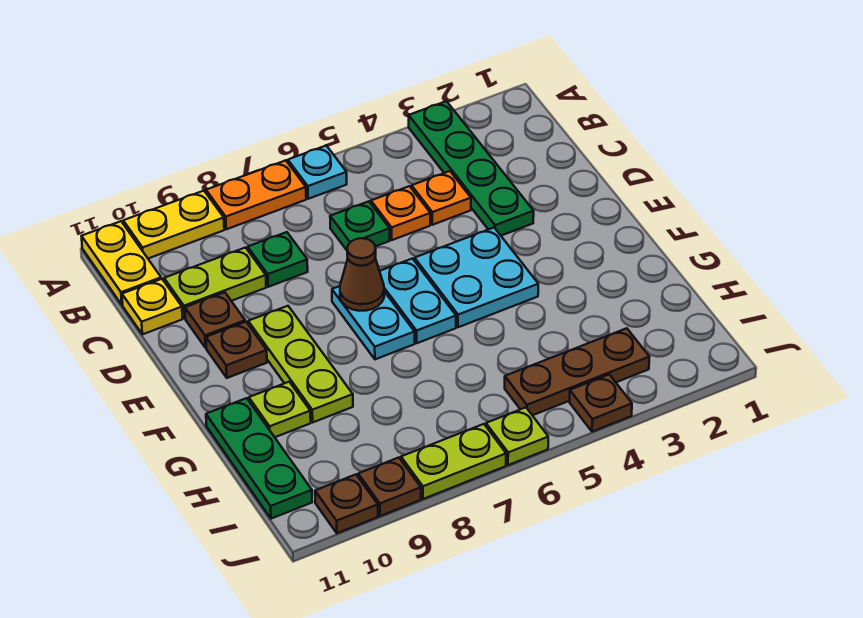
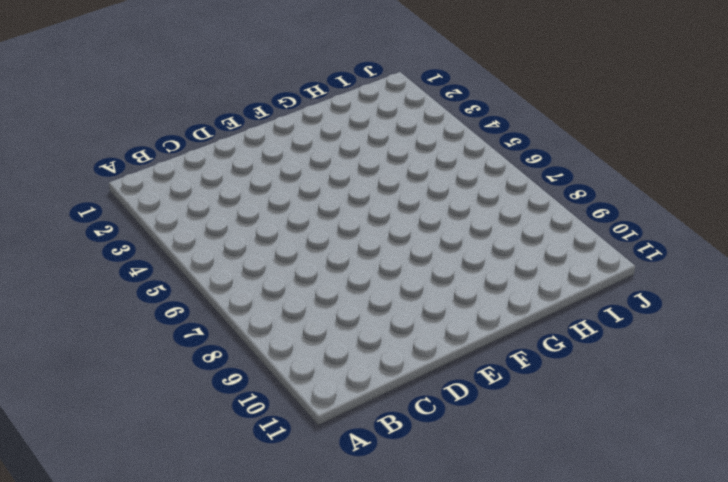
none -> green 1x4 plate [409,101,534,236]
none -> cyan 1x1 plate [288,146,347,199]
none -> orange 1x2 plate [206,160,306,229]

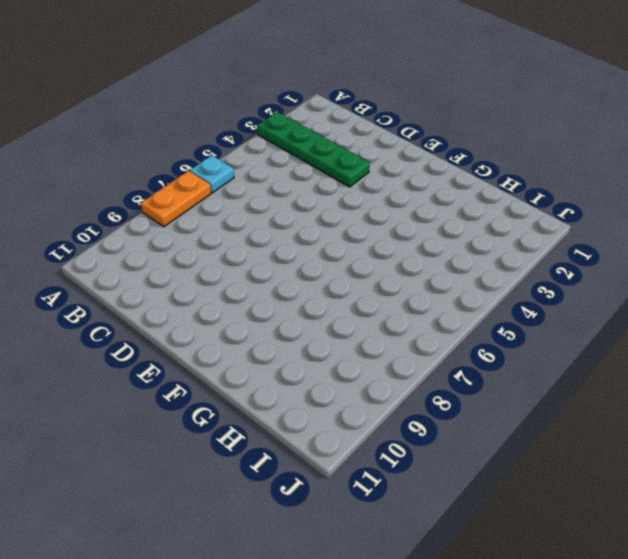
none -> yellow 1x2 plate [123,191,224,258]
none -> yellow 1x2 plate [82,221,161,305]
none -> orange 1x1 plate [412,171,471,225]

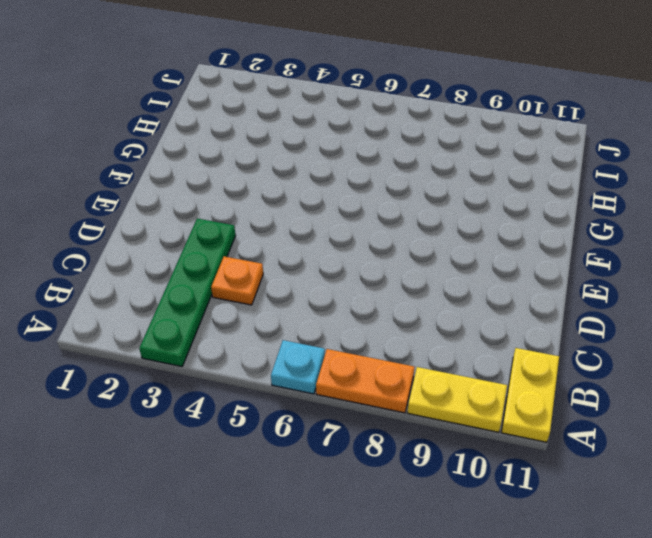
none -> orange 1x1 plate [371,186,430,240]
none -> green 1x1 plate [330,201,390,250]
none -> green 1x1 plate [248,232,308,287]

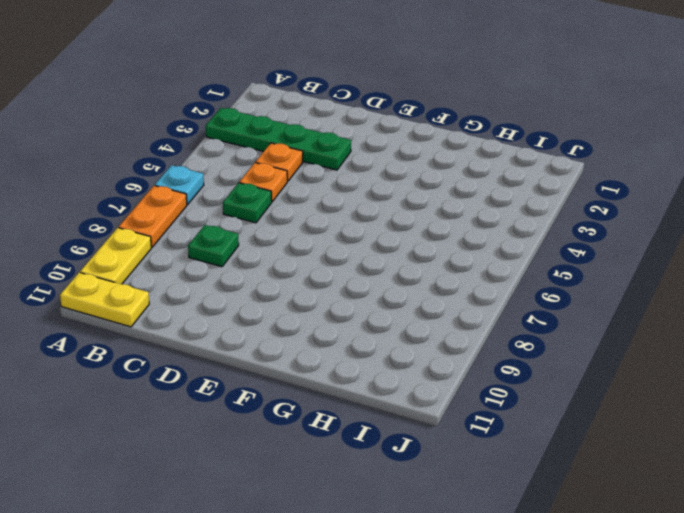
none -> lime 1x2 plate [164,248,266,318]
none -> yellow 1x1 plate [122,279,183,334]
none -> brown 1x1 plate [185,292,245,348]

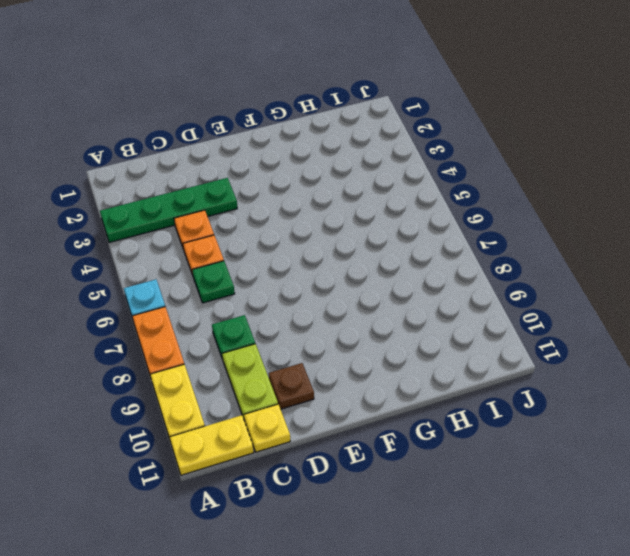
none -> cyan 2x2 plate [415,228,538,327]
none -> cyan 1x2 plate [380,259,456,343]
none -> cyan 1x2 plate [332,286,415,359]

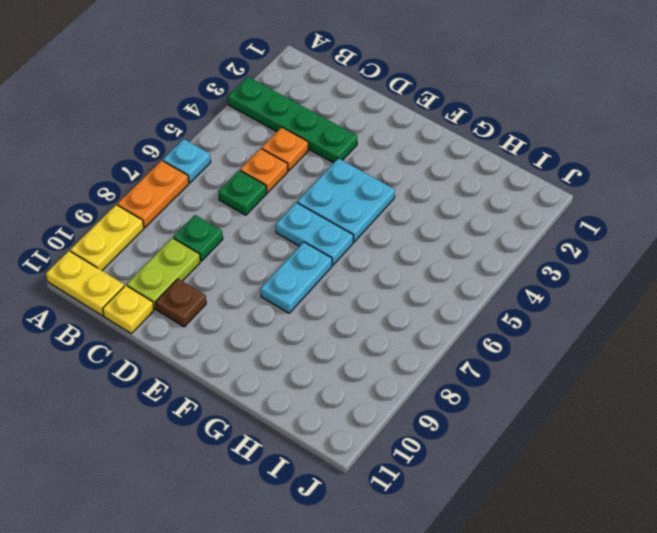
cyan 1x2 plate [261,242,332,313] -> cyan 1x2 plate turned to [332,286,415,359]
none -> lime 1x3 plate [248,306,353,422]
none -> brown 1x1 plate [206,322,267,378]
none -> lime 1x1 plate [249,382,311,437]

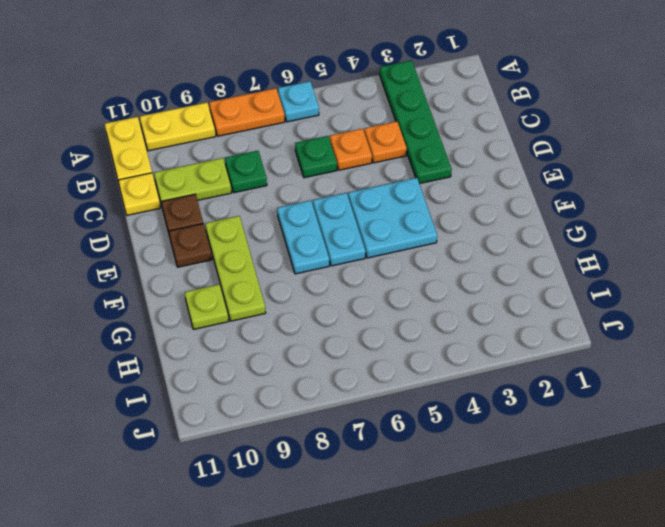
none -> green 1x3 plate [206,398,312,519]
none -> brown 1x3 plate [505,328,649,415]
none -> brown 1x1 plate [570,375,632,432]

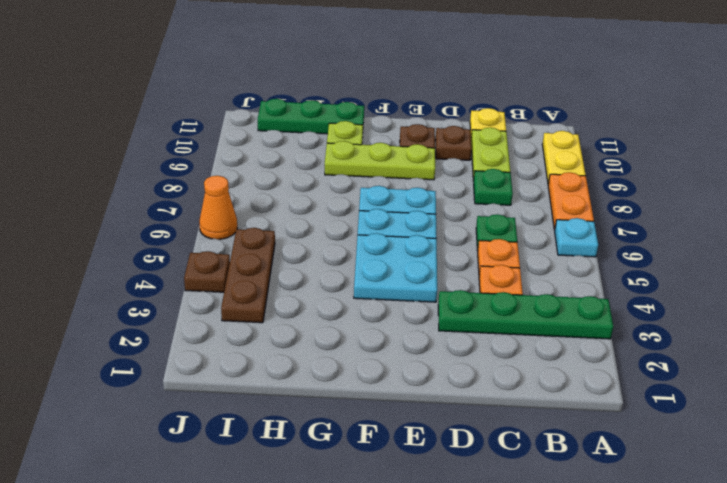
orange 1x1 cone [199,176,237,239] -> lime 1x1 plate [486,407,548,465]
none -> yellow 1x2 plate [82,221,161,305]
none -> lime 1x2 plate [401,424,506,499]
none -> brown 1x1 plate [358,458,421,516]

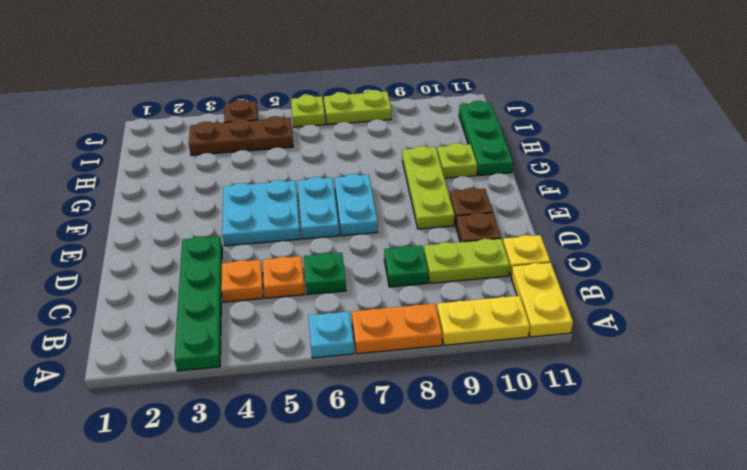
none -> brown 1x1 plate [358,458,421,516]
none -> brown 1x1 plate [315,475,378,533]
none -> brown 1x1 cone [340,238,384,311]

